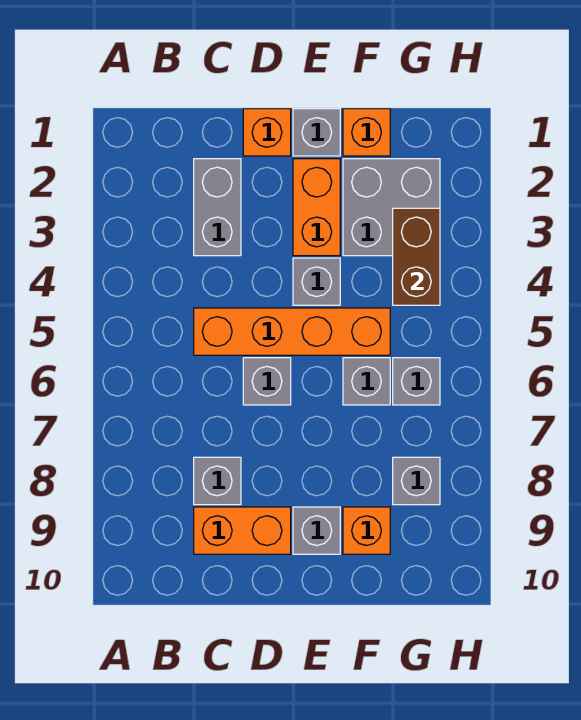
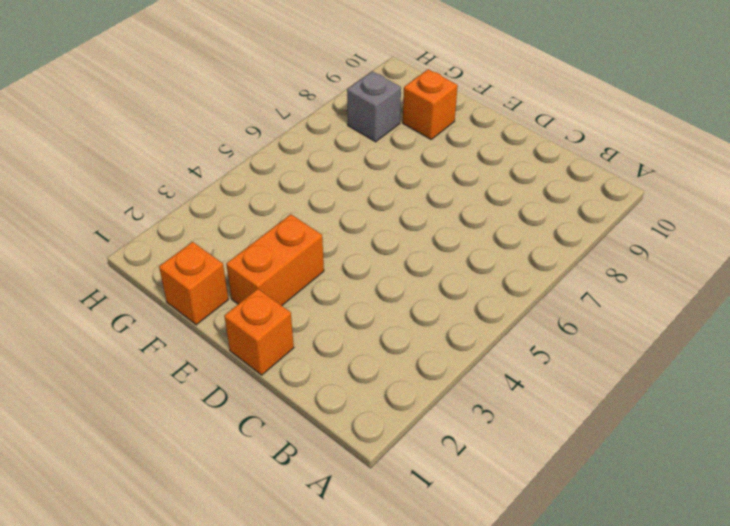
none -> grey 1x2 brick [194,159,241,256]
none -> orange 1x4 brick [194,308,390,355]
none -> grey 1x1 brick [194,457,241,505]

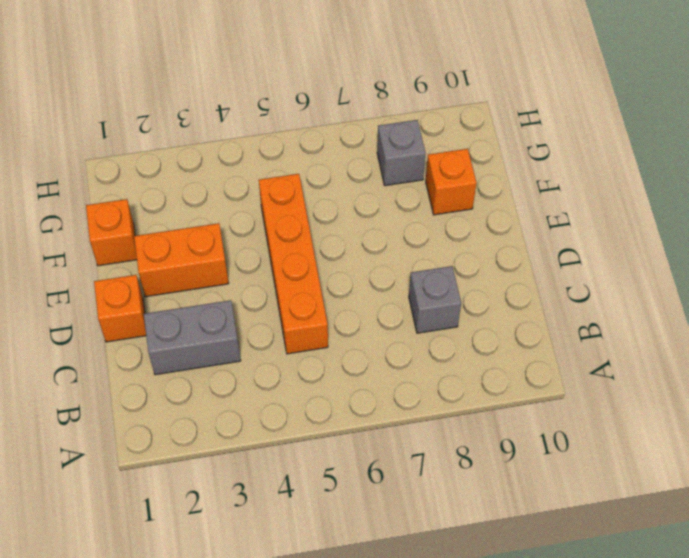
none -> orange 1x2 brick [194,507,291,554]
none -> grey 1x1 brick [243,358,291,405]
none -> grey 1x1 brick [293,109,340,156]

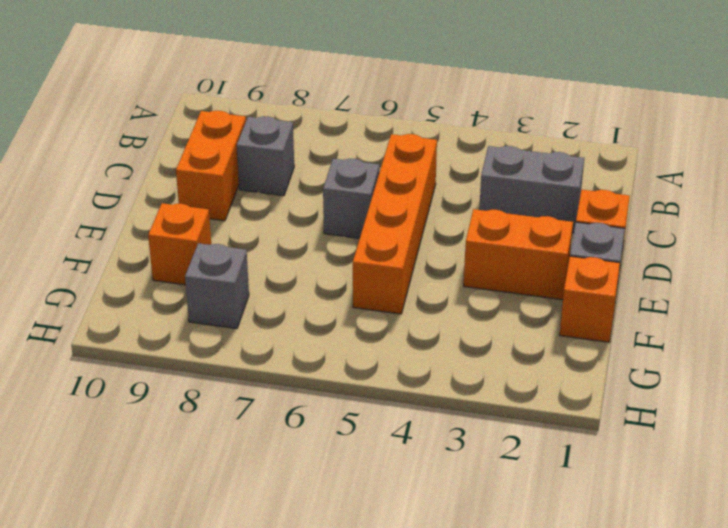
none -> grey 1x1 brick [293,258,340,305]
none -> grey 1x1 brick [293,507,340,554]
none -> grey 2x2 brick [343,159,440,256]

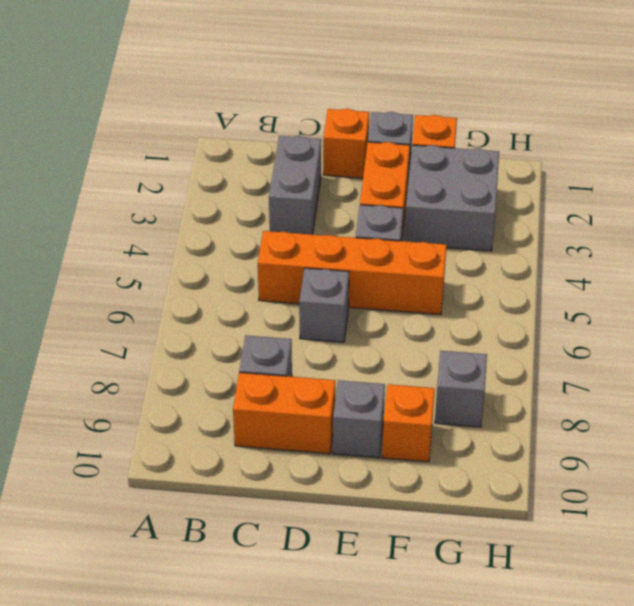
none -> grey 1x1 brick [343,358,390,405]
none -> grey 1x1 brick [393,358,440,405]
none -> brown 1x2 brick [393,208,440,305]

